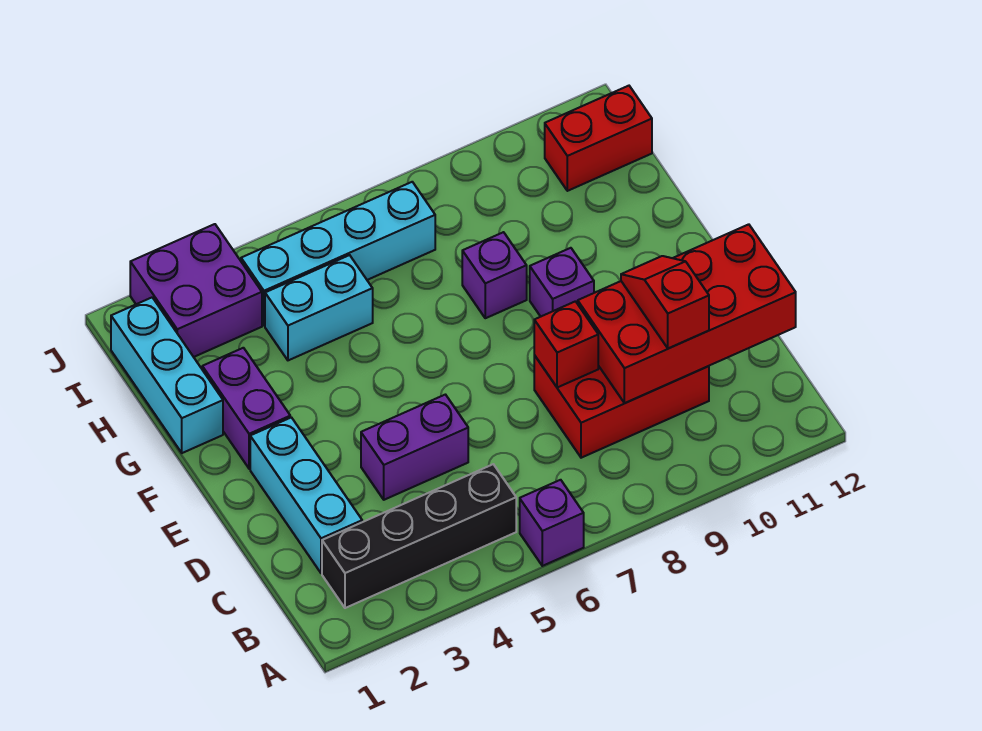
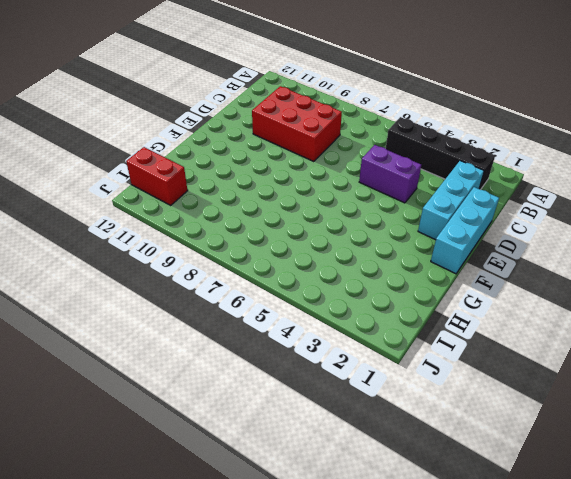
cyan 1x3 brick [431,187,499,274] -> cyan 1x3 brick moved to [111,298,223,453]
none -> purple 1x1 brick [520,480,584,566]
none -> purple 1x2 brick [202,348,290,469]
none -> purple 1x1 brick [530,248,594,317]

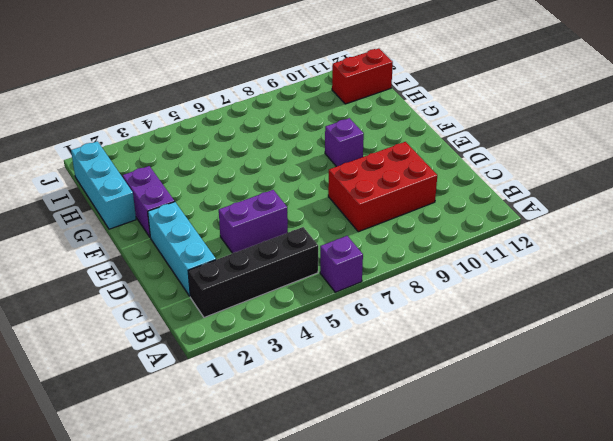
none -> purple 1x1 brick [462,232,527,318]
none -> cyan 1x2 brick [265,255,373,360]
none -> purple 2x2 brick [130,224,262,357]

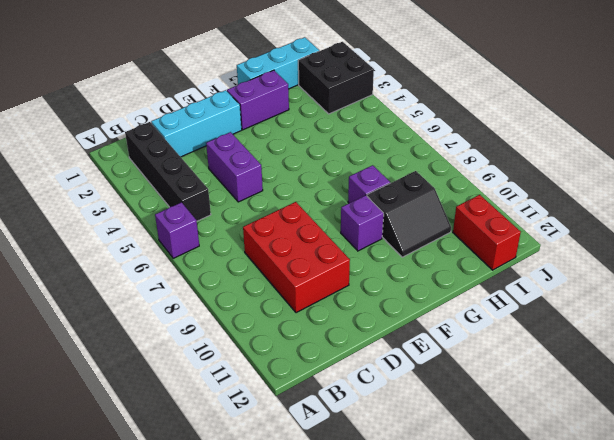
black 2x2 slope [367,171,451,257] -> none
black 2x2 brick [298,42,374,114] -> purple 2x2 brick [130,224,262,357]
none -> cyan 1x2 brick [265,255,373,360]
none -> cyan 1x4 brick [241,182,435,326]
none -> red 2x4 brick [578,224,796,403]

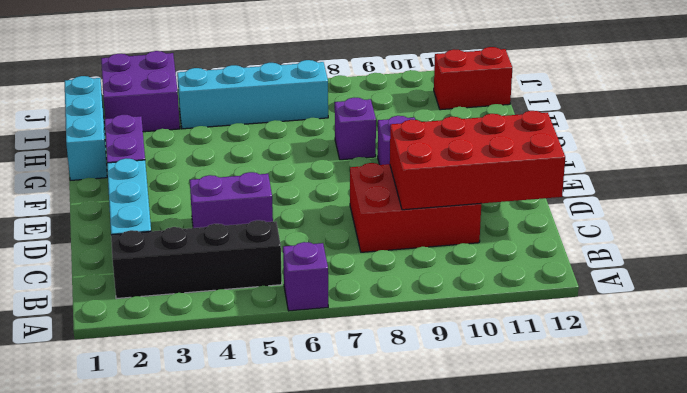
none -> cyan 1x2 brick [265,255,373,360]
none -> red 1x1 brick [534,301,598,388]
none -> red 1x2 slope [621,256,709,349]

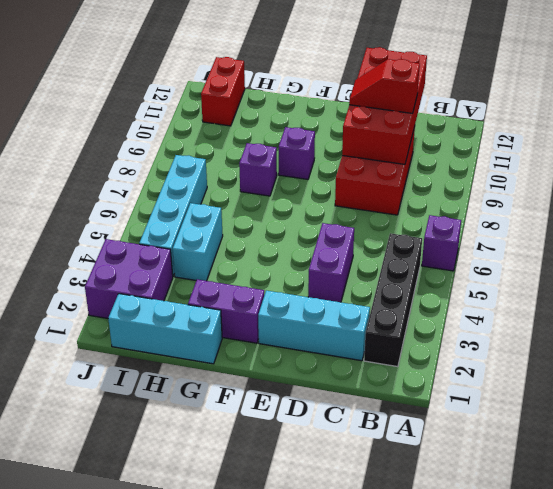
none -> red 1x1 brick [534,301,598,388]

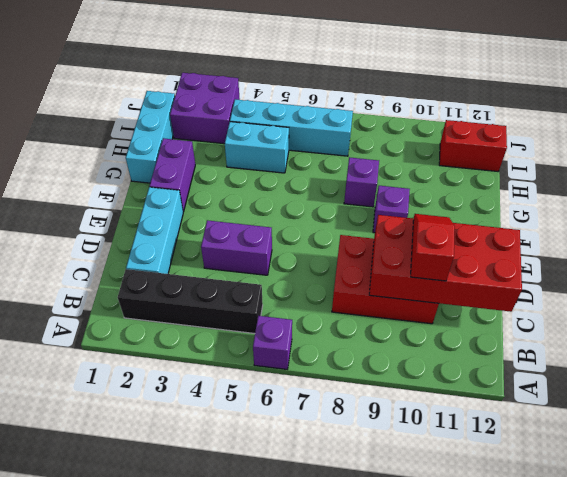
none -> red 1x1 brick [534,301,598,388]

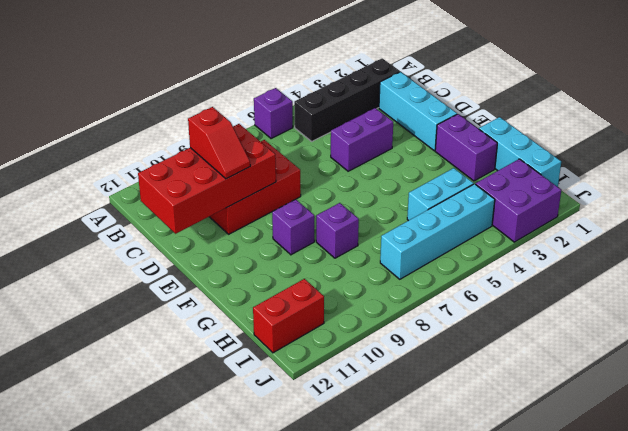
none -> red 1x1 brick [534,301,598,388]

